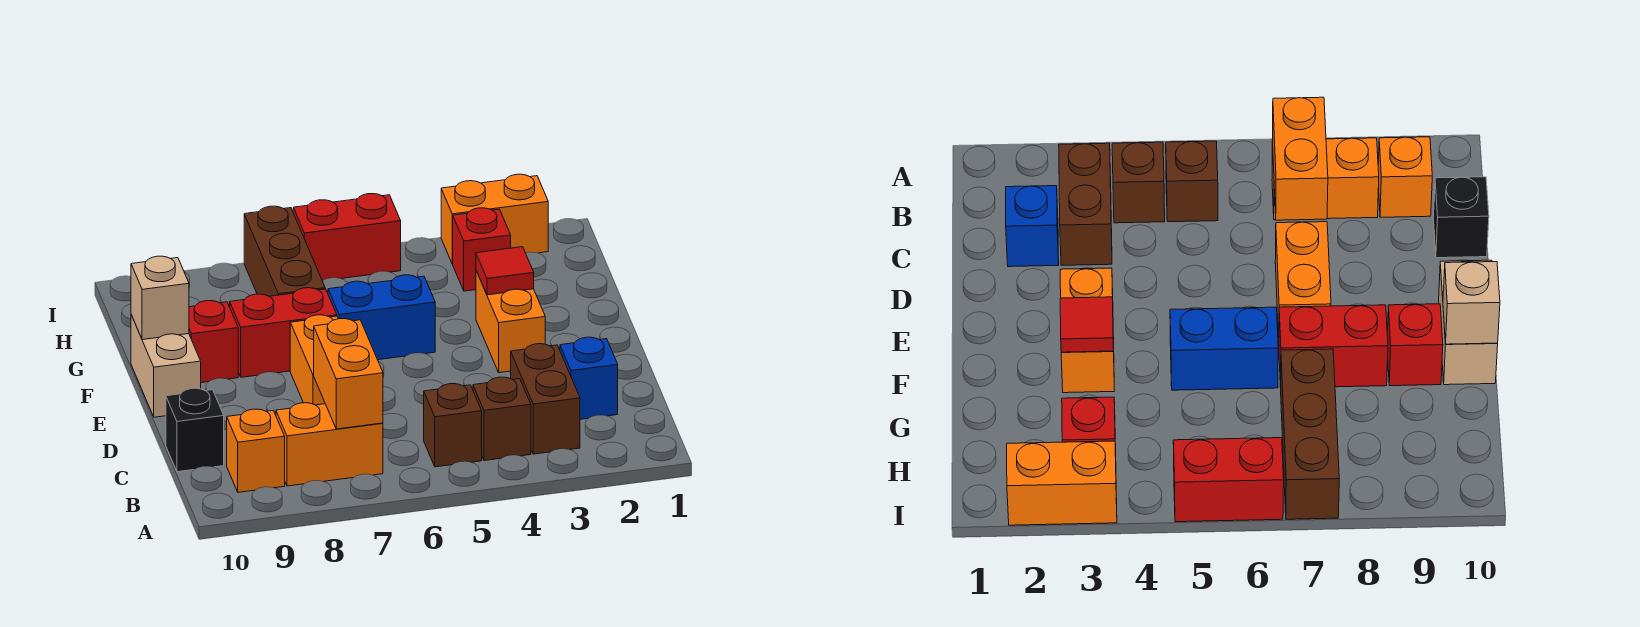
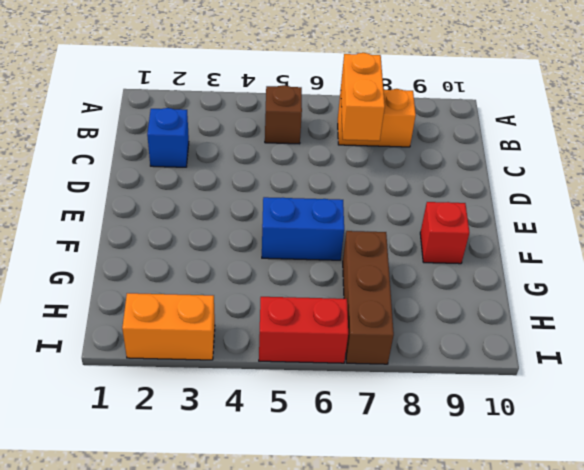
none -> brown 1x2 brick [511,344,580,454]
none -> brown 1x1 brick [473,377,531,461]
none -> orange 1x1 brick [227,409,285,492]

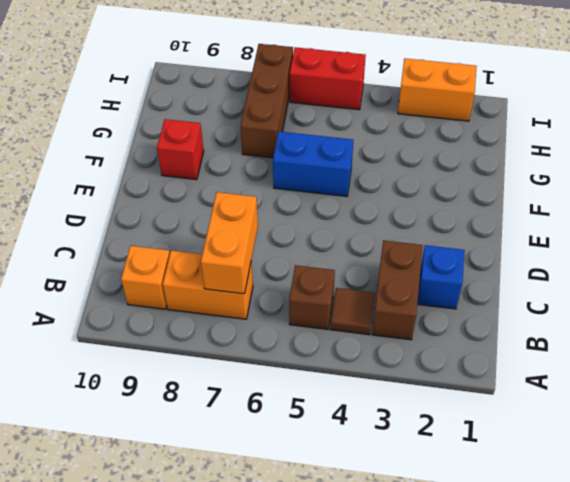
brown 1x1 tile [331,288,375,335] -> brown 1x1 brick [473,377,531,461]
none -> black 1x1 brick [166,388,224,472]
none -> orange 1x2 brick [290,315,338,405]
none -> orange 1x2 brick [476,271,545,373]

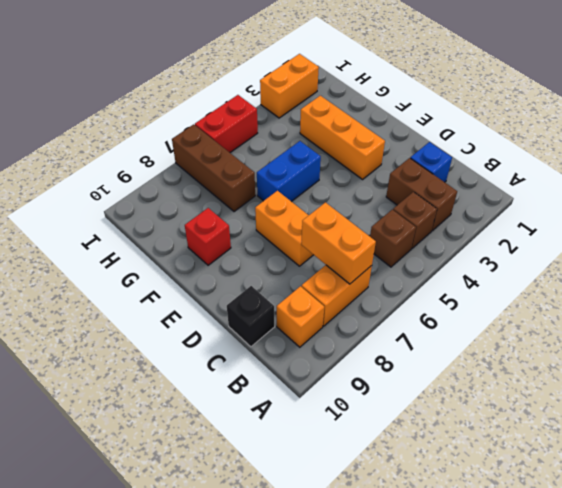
orange 1x3 brick [300,96,385,179] -> orange 1x2 brick [476,271,545,373]
none -> tan 1x2 brick [131,315,201,417]
none -> red 1x2 brick [229,288,337,377]
none -> red 1x1 brick [453,208,511,291]

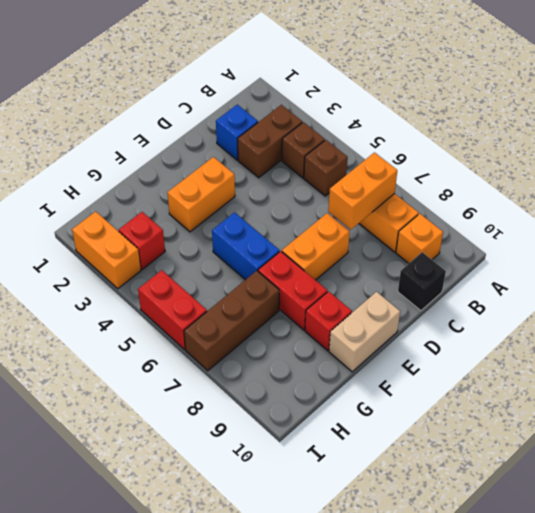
none -> red 1x1 tile [476,247,534,295]
none -> tan 1x1 brick [131,256,189,340]

